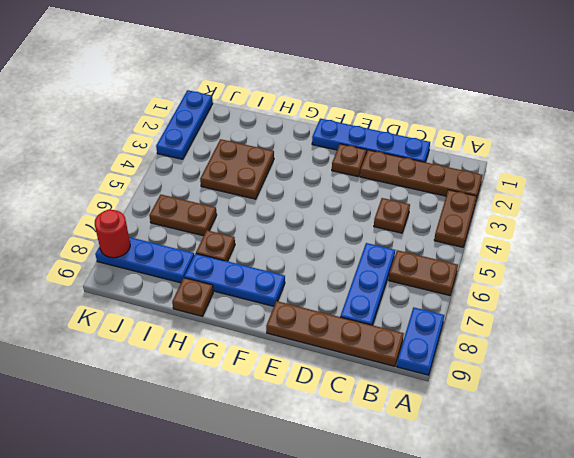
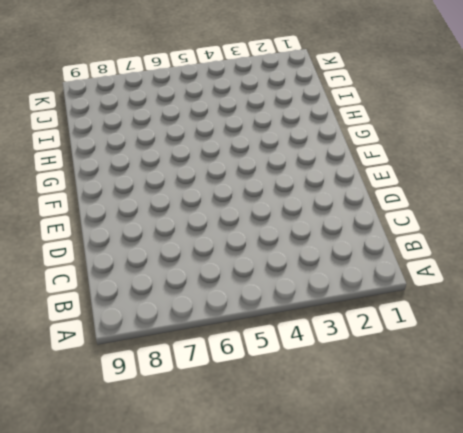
none -> brown 1x4 plate [360,150,482,199]
none -> brown 1x2 plate [434,190,477,247]
none -> brown 1x2 plate [389,250,458,295]

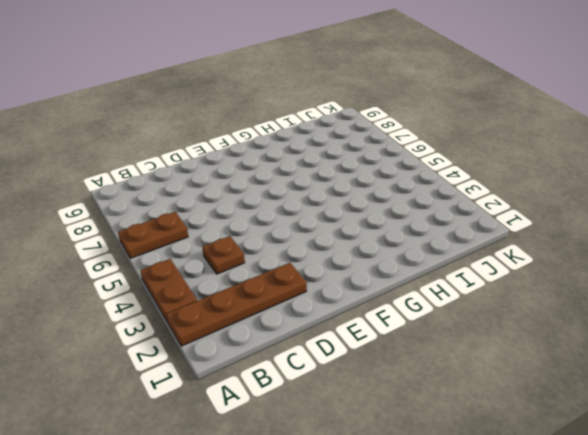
none -> blue 1x2 plate [397,307,444,375]
none -> brown 1x4 plate [266,301,404,366]
none -> blue 1x4 plate [312,119,430,162]

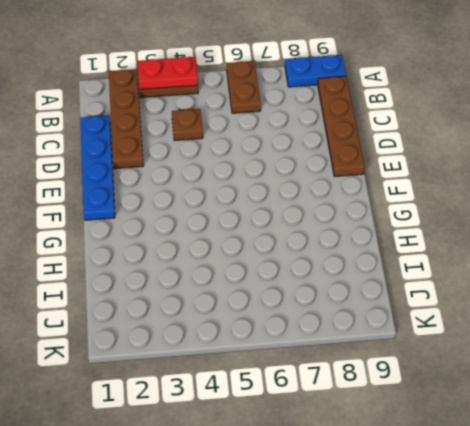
red 1x2 plate [137,57,198,89] -> none
none -> blue 1x3 plate [340,243,395,325]
none -> brown 1x1 plate [332,144,366,177]
none -> blue 1x3 plate [184,254,285,306]

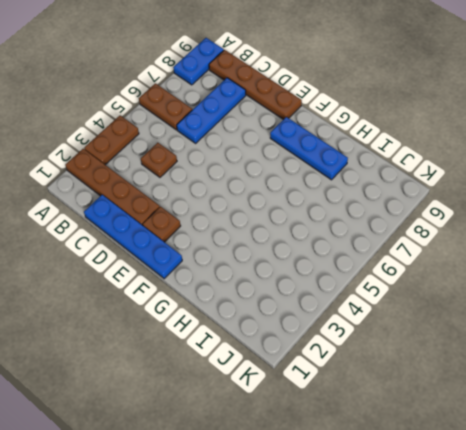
none -> brown 2x2 plate [200,139,274,199]
none -> brown 1x1 plate [196,230,235,261]
none -> brown 1x1 plate [172,278,213,316]

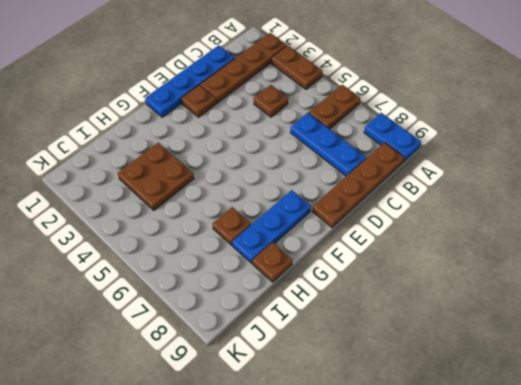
none -> brown 1x2 plate [149,195,217,236]
none -> blue 1x3 plate [95,237,194,283]
none -> blue 1x3 plate [156,90,213,159]

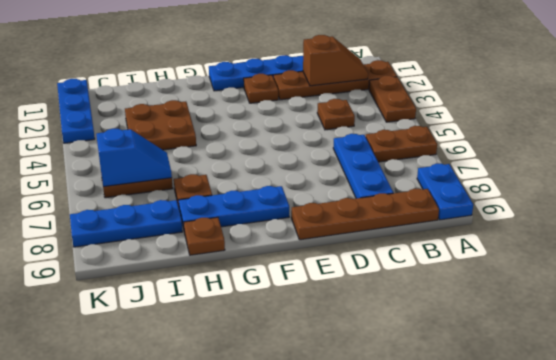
brown 1x2 slope [303,35,368,86] -> none
blue 1x2 slope [96,129,172,187] -> none
none -> red 1x1 round brick [95,210,130,258]

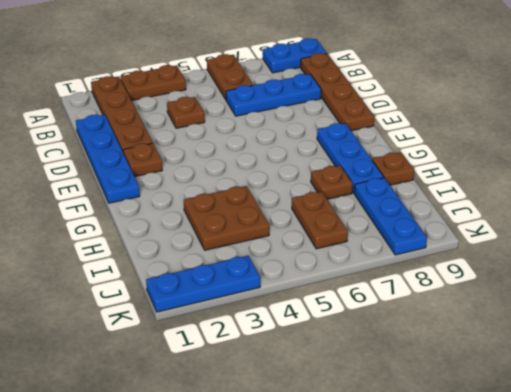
none -> red 1x1 round brick [95,210,130,258]

